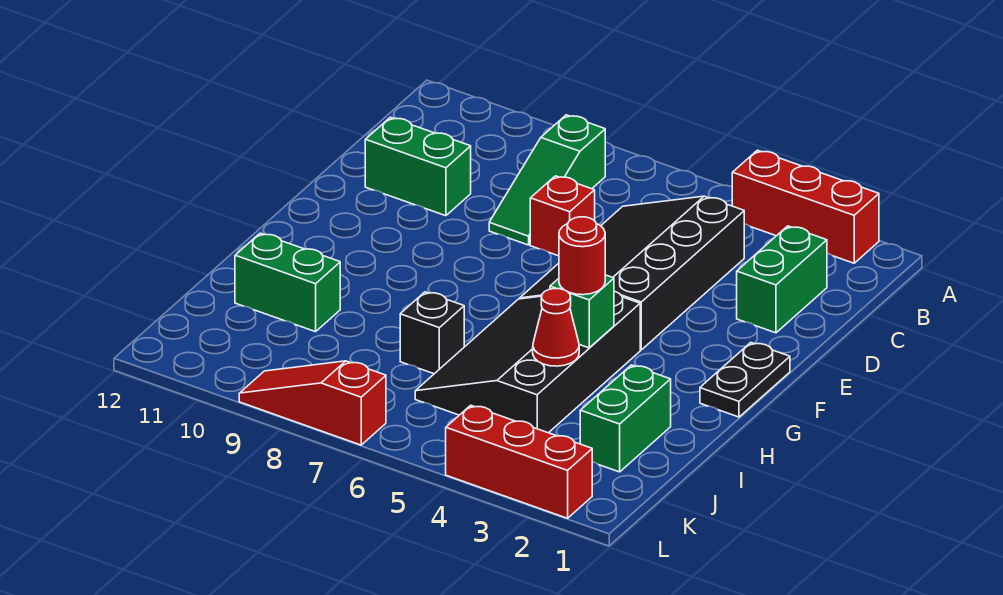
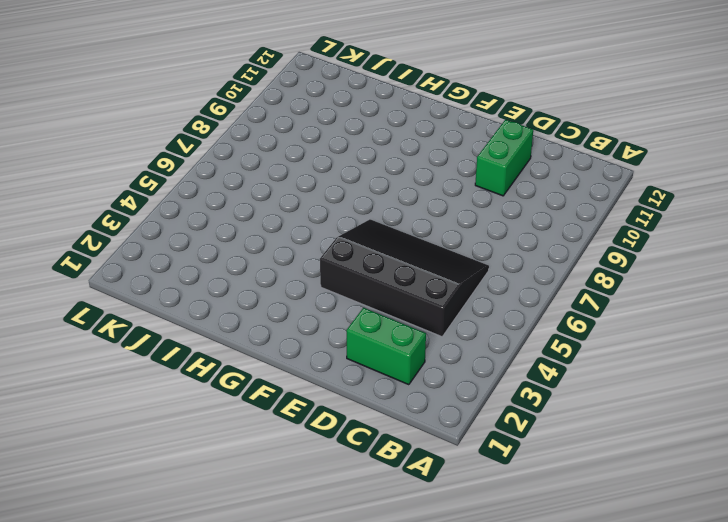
none -> red 1x3 brick [732,150,879,263]
none -> green 1x3 slope [489,115,605,245]
none -> red 1x1 brick [530,176,595,256]

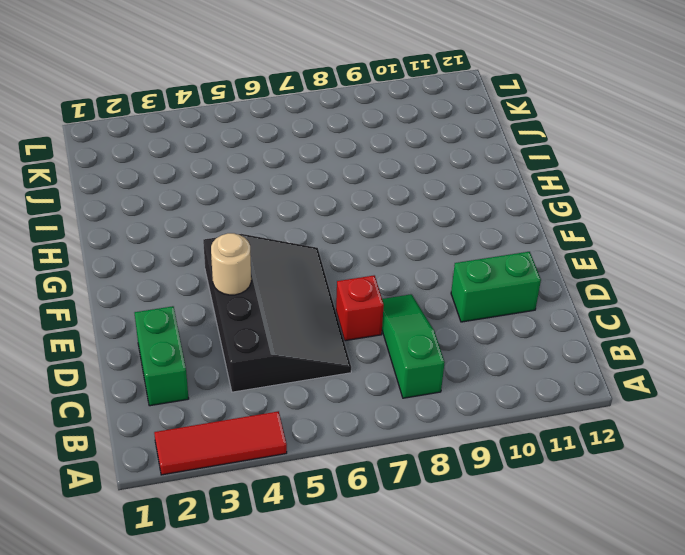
red 1x3 tile [154,411,287,475] -> red 1x3 brick [732,150,879,263]
tan 1x1 round brick [211,233,251,295] -> none
none -> black 1x2 plate [700,343,790,417]
none -> black 3x4 slope [415,291,640,433]
none -> green 1x2 brick [580,365,671,472]

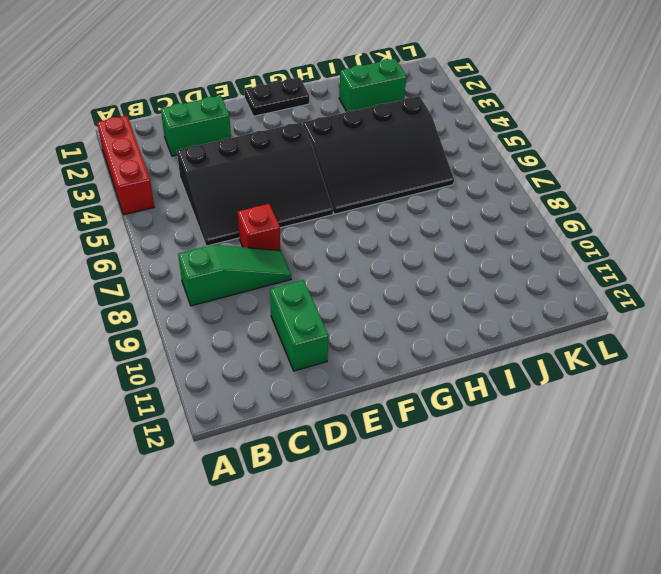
none -> black 1x1 brick [400,292,464,374]
none -> green 1x2 brick [235,233,340,332]
none -> red 1x3 brick [446,405,592,518]

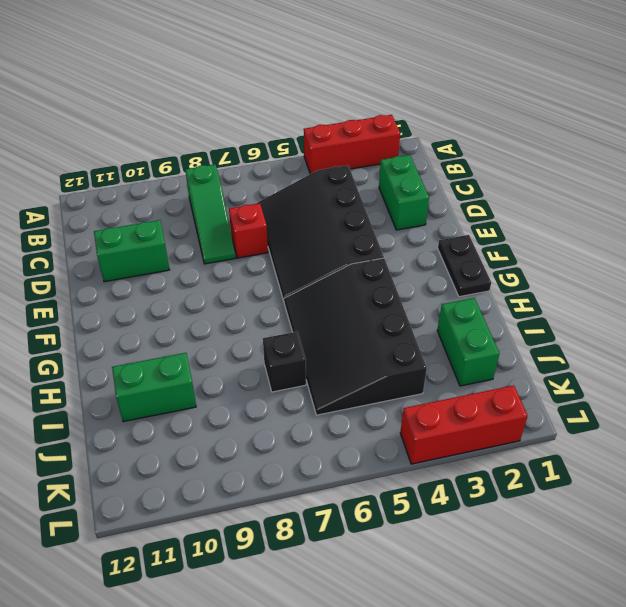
none -> red 1x3 slope [239,361,386,445]
none -> green 1x1 brick [550,275,614,348]
none -> red 1x1 cone [533,289,579,366]

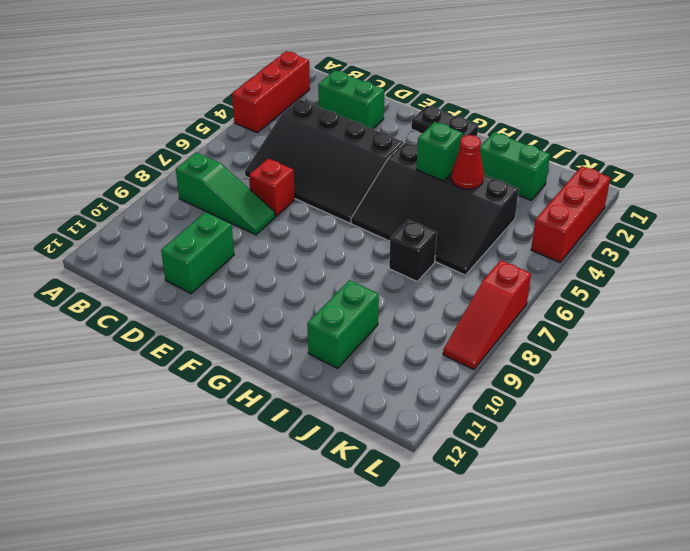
none -> red 1x1 round brick [559,217,605,295]

